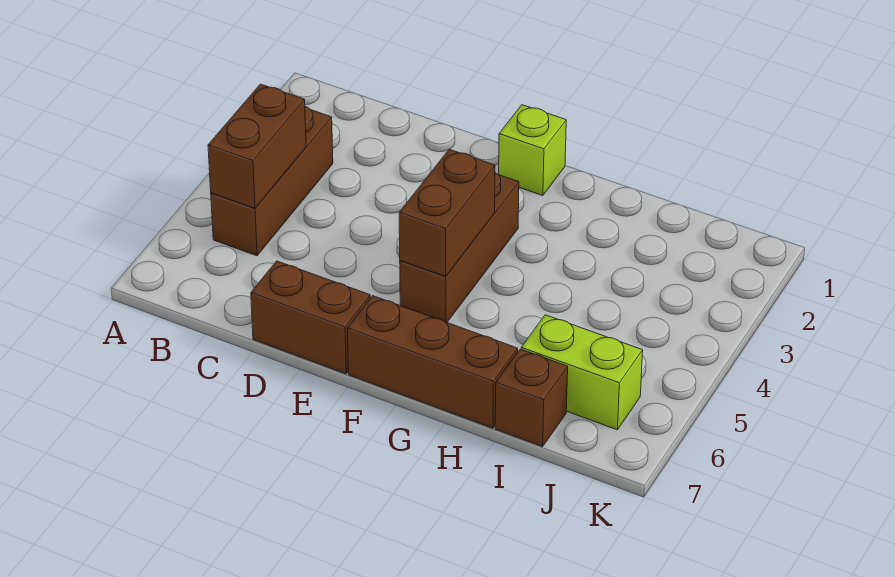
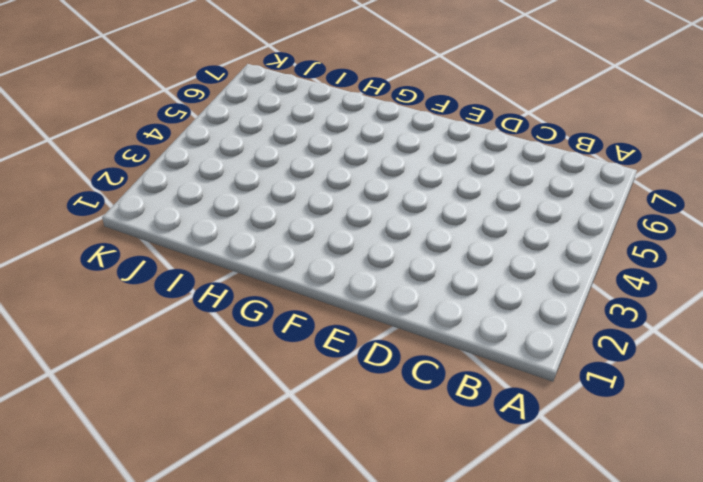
none -> brown 1x3 brick [211,107,333,256]
none -> brown 1x2 brick [251,261,370,374]

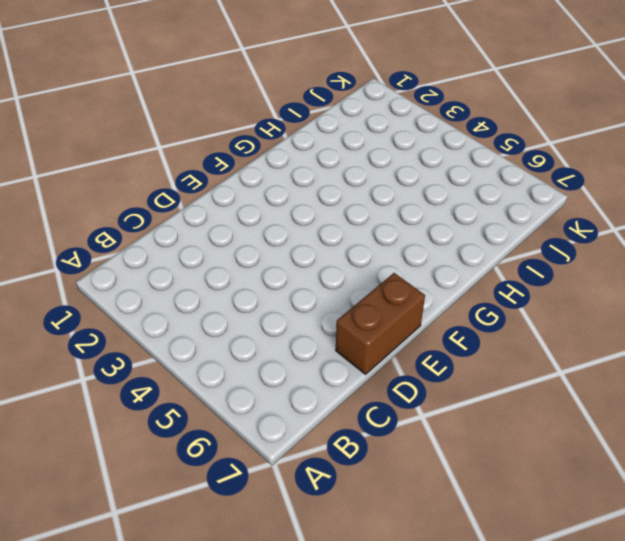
none -> brown 1x3 brick [211,107,333,256]
none -> lime 1x1 brick [499,105,566,196]

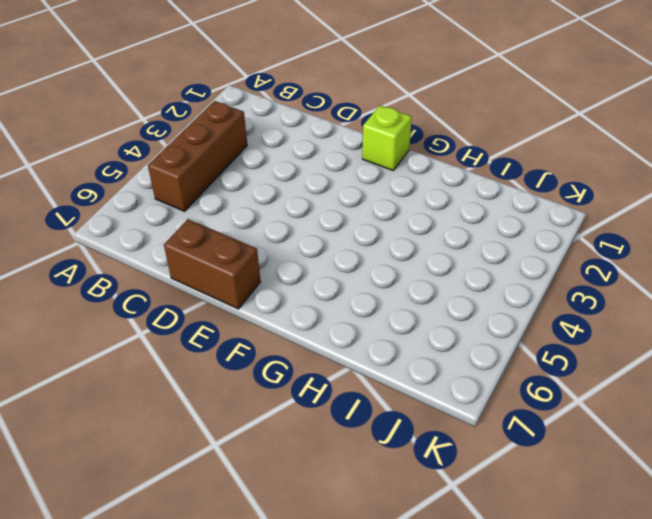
none -> brown 1x3 brick [400,173,519,322]
none -> brown 1x3 brick [347,296,518,428]

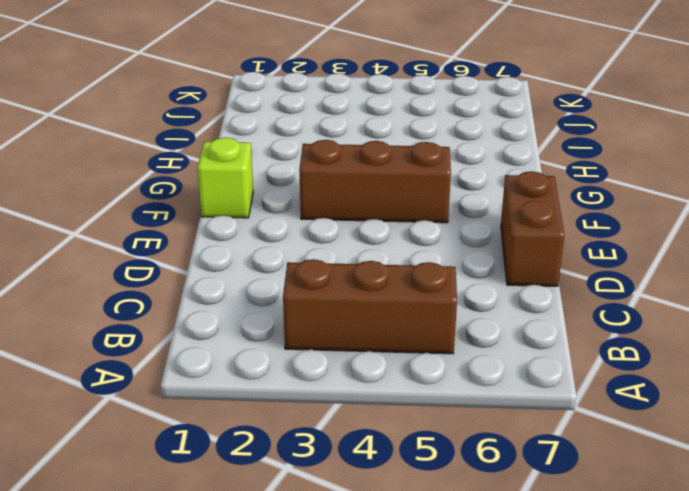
none -> brown 1x3 brick [347,296,518,428]
none -> lime 1x2 brick [521,315,643,430]

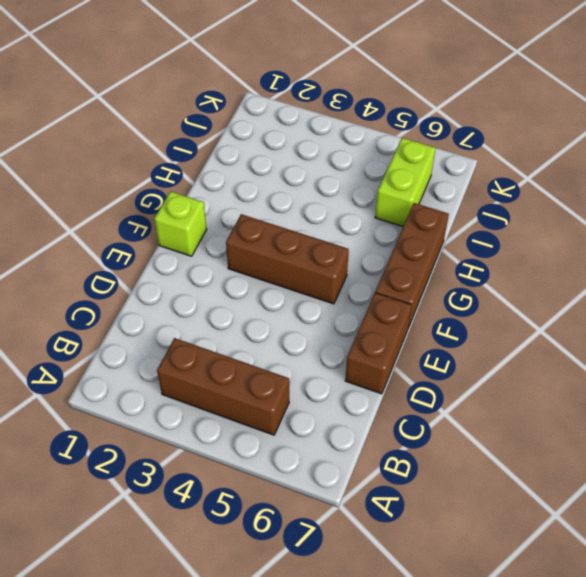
none -> brown 1x1 brick [495,349,568,447]
none -> brown 1x2 brick [208,84,306,208]

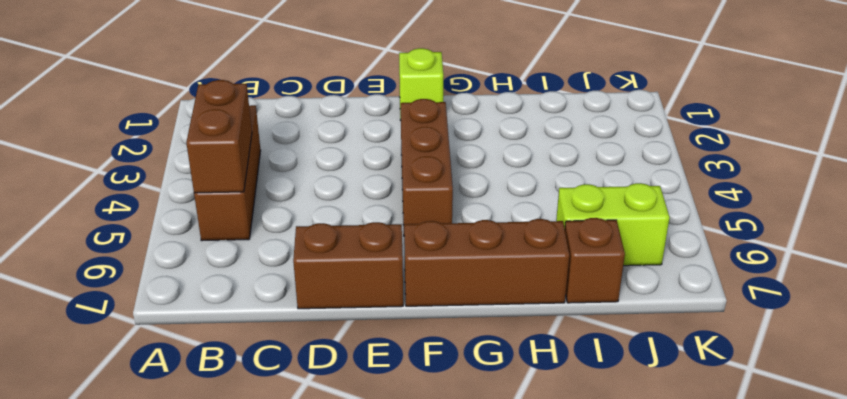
none -> brown 1x2 brick [399,149,495,277]

